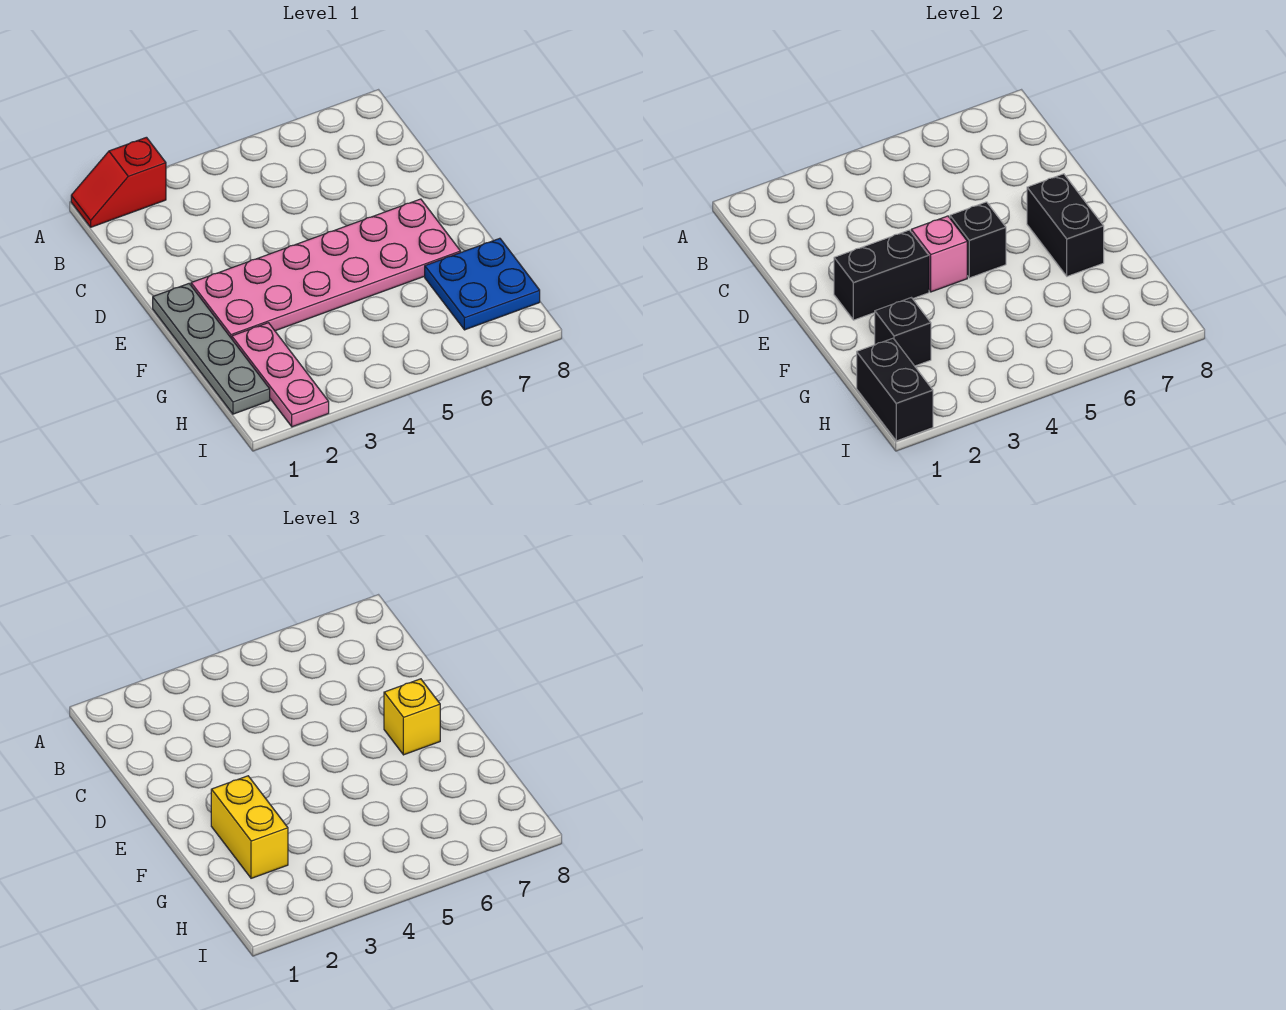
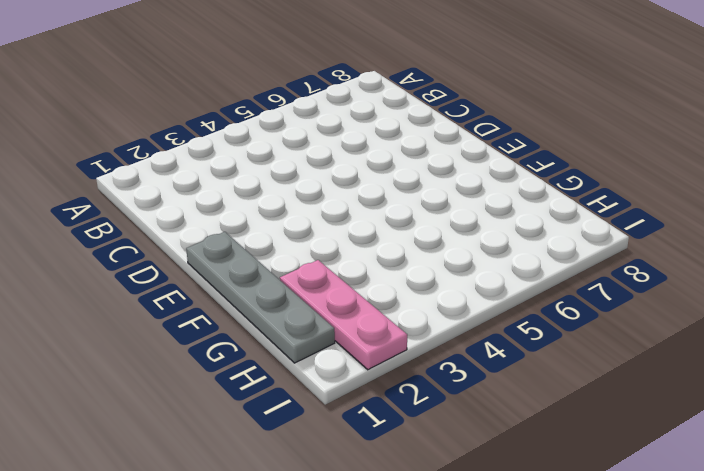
none -> red 1x2 slope [71,137,166,227]
none -> pink 2x6 plate [191,199,461,339]
none -> blue 2x2 plate [425,238,540,330]

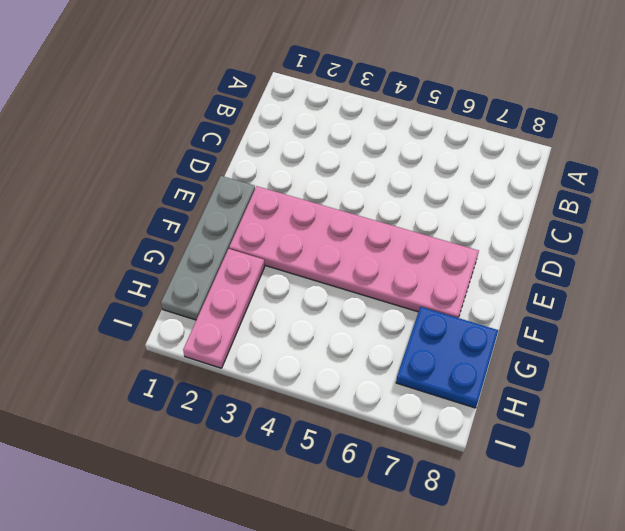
none -> red 1x2 slope [71,137,166,227]
none -> black 1x2 brick [834,230,929,320]
none -> pink 1x1 brick [911,216,967,292]

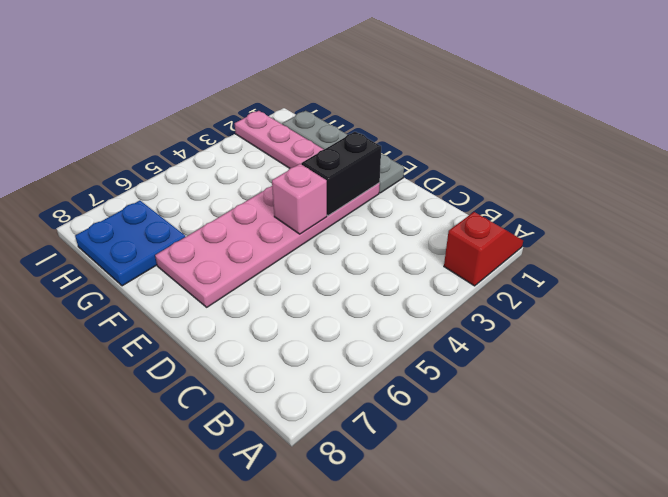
none -> black 1x1 brick [950,202,1006,278]
none -> black 1x2 brick [1027,174,1104,276]
none -> black 1x1 brick [875,298,931,366]

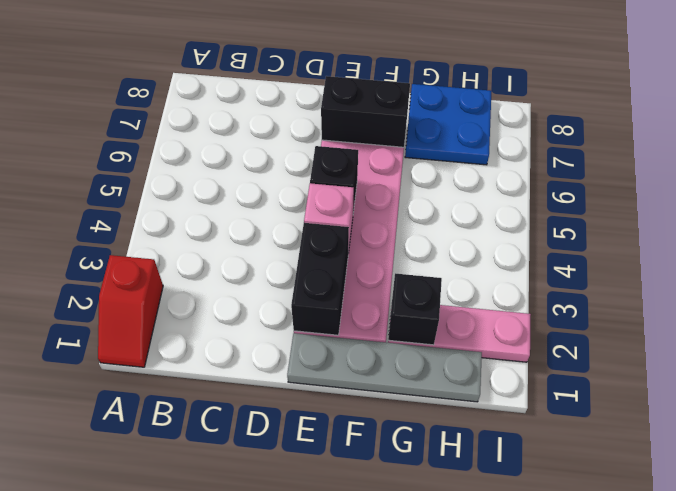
none -> black 1x2 brick [857,338,933,441]
none -> yellow 1x1 brick [384,679,440,755]
none -> yellow 1x2 brick [211,776,288,878]

